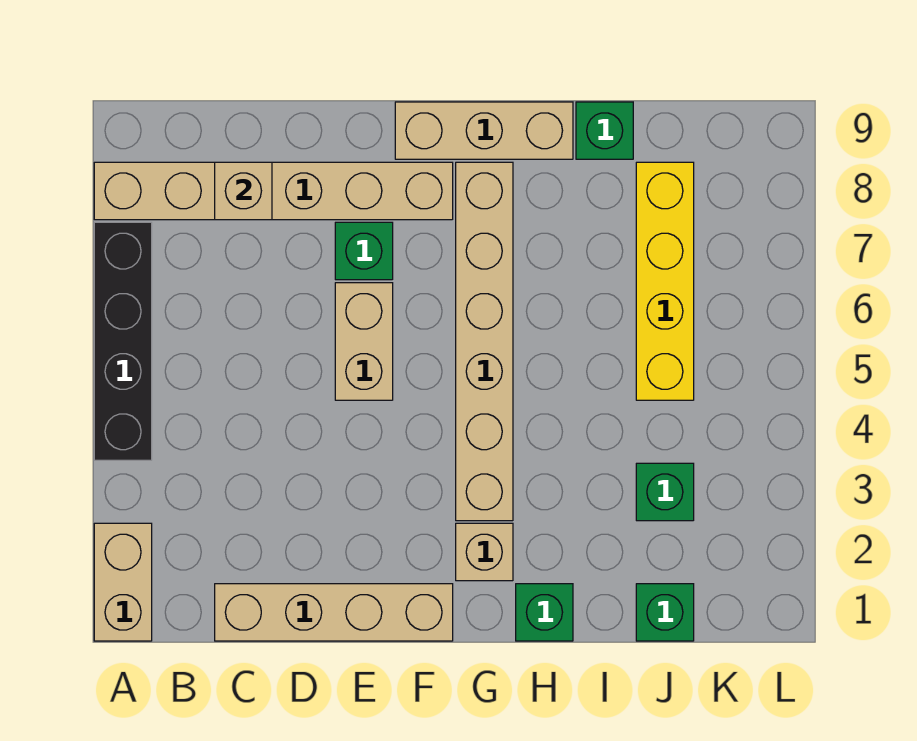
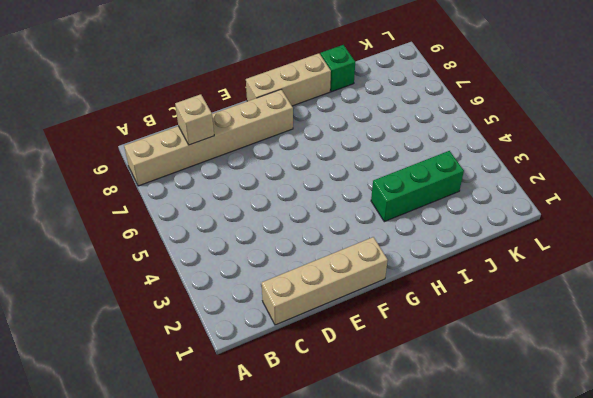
green 1x3 brick [371,151,464,222] -> green 1x1 brick [636,463,694,521]
none -> tan 1x2 brick [94,523,152,641]
none -> black 1x4 brick [94,222,152,460]
none -> tan 1x2 brick [335,283,393,400]

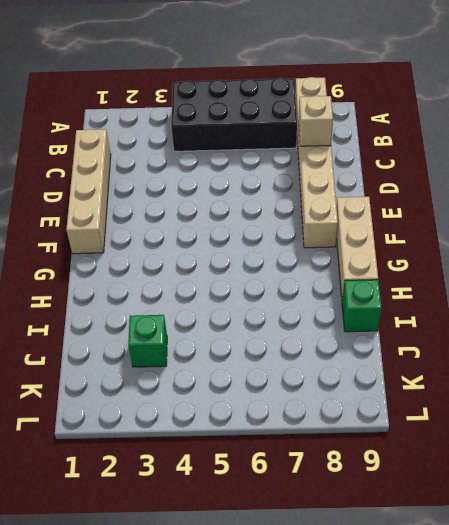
black 2x4 brick [171,78,297,151] -> black 1x4 brick [94,222,152,460]
none -> tan 1x2 brick [94,523,152,641]
none -> tan 1x2 brick [335,283,393,400]
none -> green 1x1 brick [335,222,393,280]

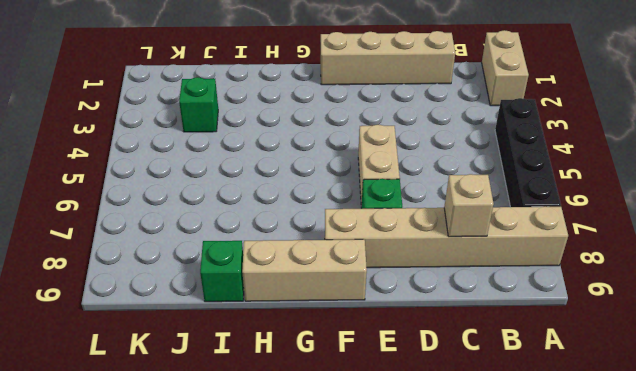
none -> tan 1x1 brick [456,523,513,581]
none -> tan 1x6 brick [456,162,513,521]
none -> green 1x1 brick [516,584,573,641]

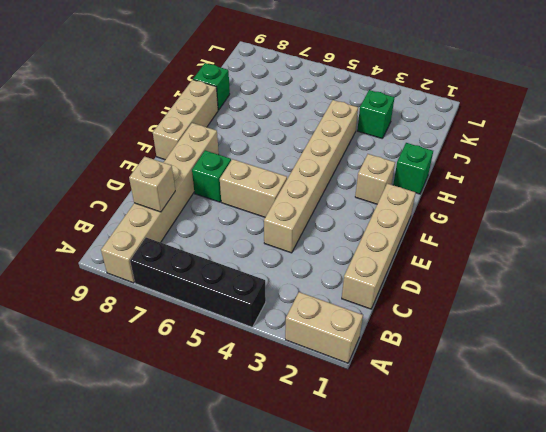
tan 1x6 brick [264,100,358,253] -> tan 1x6 brick turned to [456,162,513,521]
none -> green 1x1 brick [636,584,694,641]
none -> yellow 1x4 brick [636,162,694,400]

